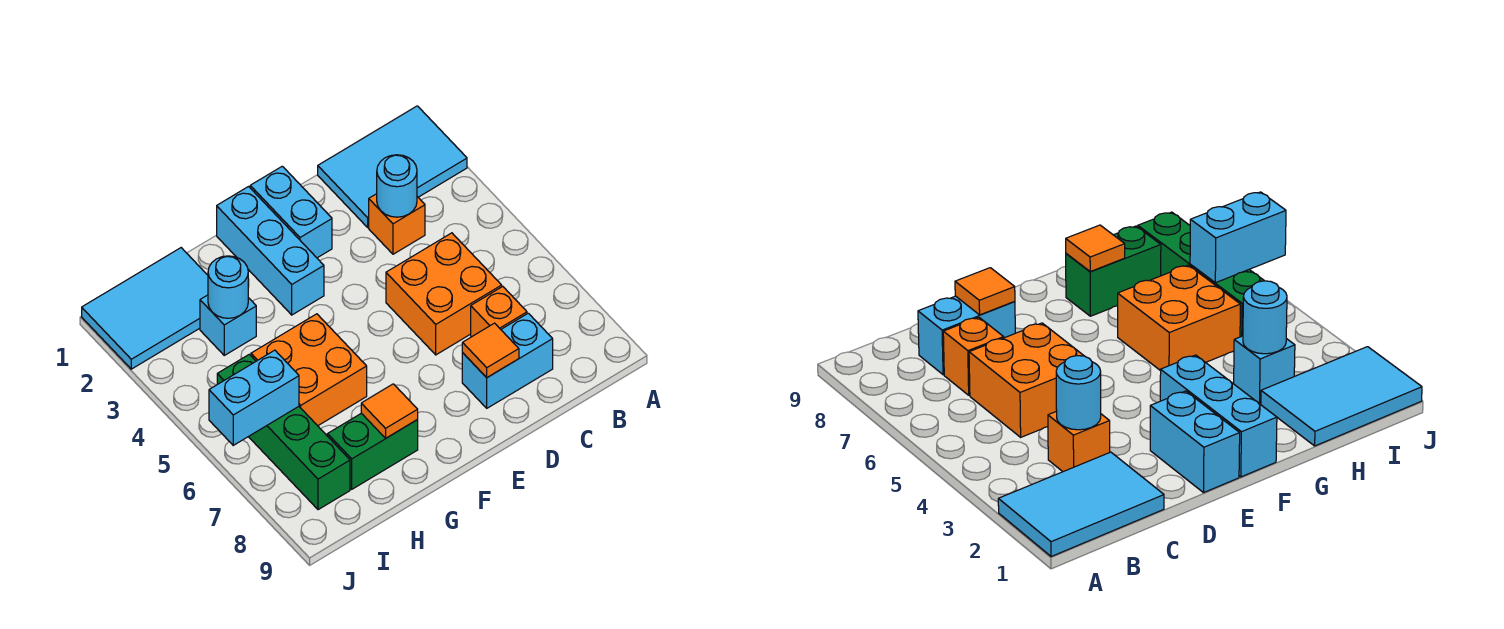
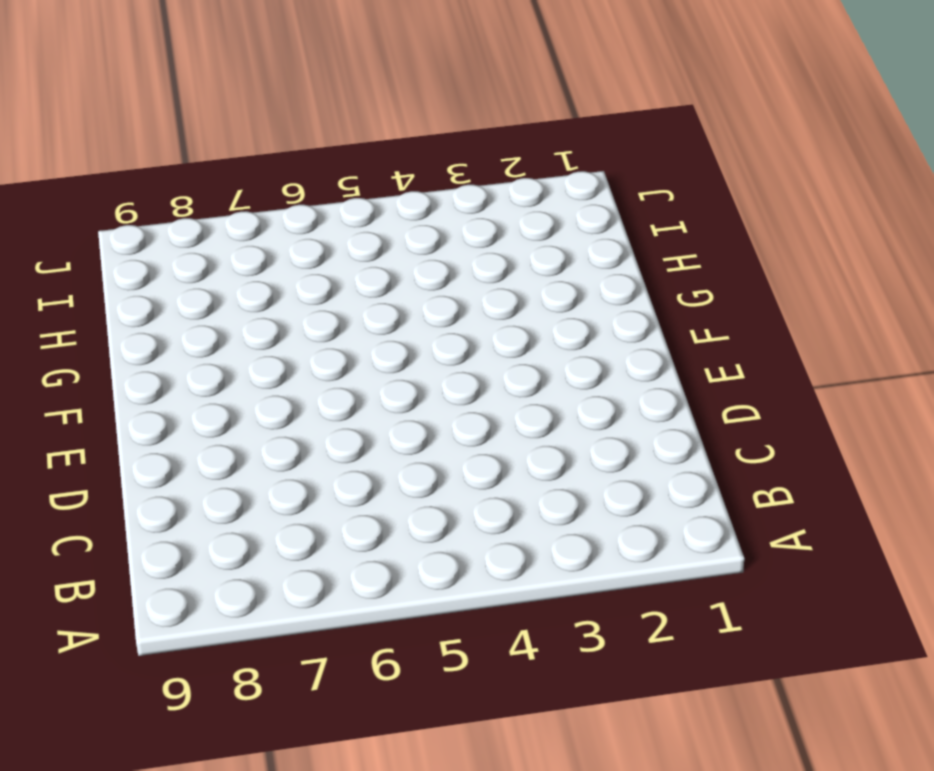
none -> cyan 2x3 tile [318,106,467,227]
none -> orange 1x1 brick [369,194,425,254]
none -> orange 2x2 brick [386,233,502,355]

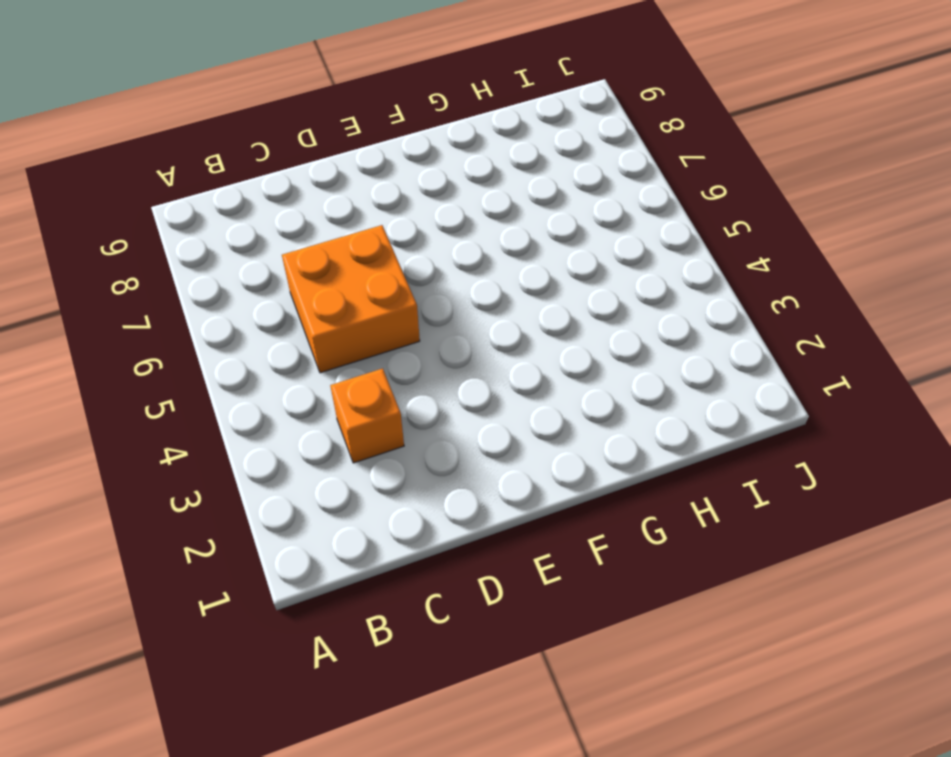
none -> cyan 2x3 tile [318,106,467,227]
none -> orange 1x1 brick [471,287,527,337]
none -> cyan 1x2 brick [462,313,553,408]

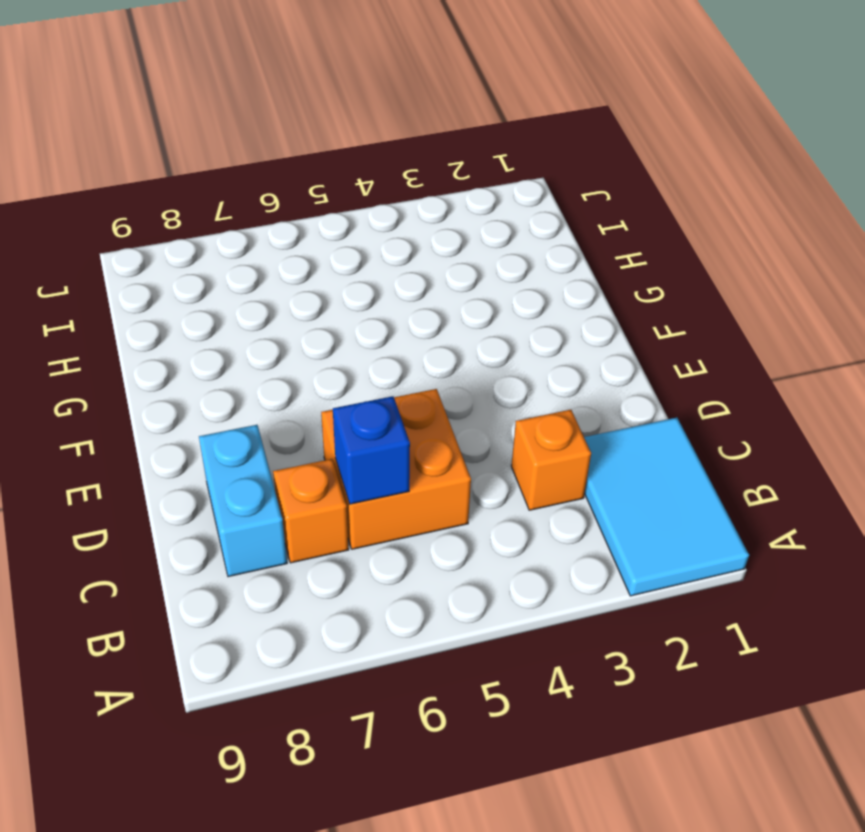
blue 1x1 brick [333,396,410,504] -> none
none -> cyan 1x2 brick [250,166,332,258]
none -> cyan 1x3 brick [217,187,324,315]
none -> orange 2x2 brick [251,314,367,426]

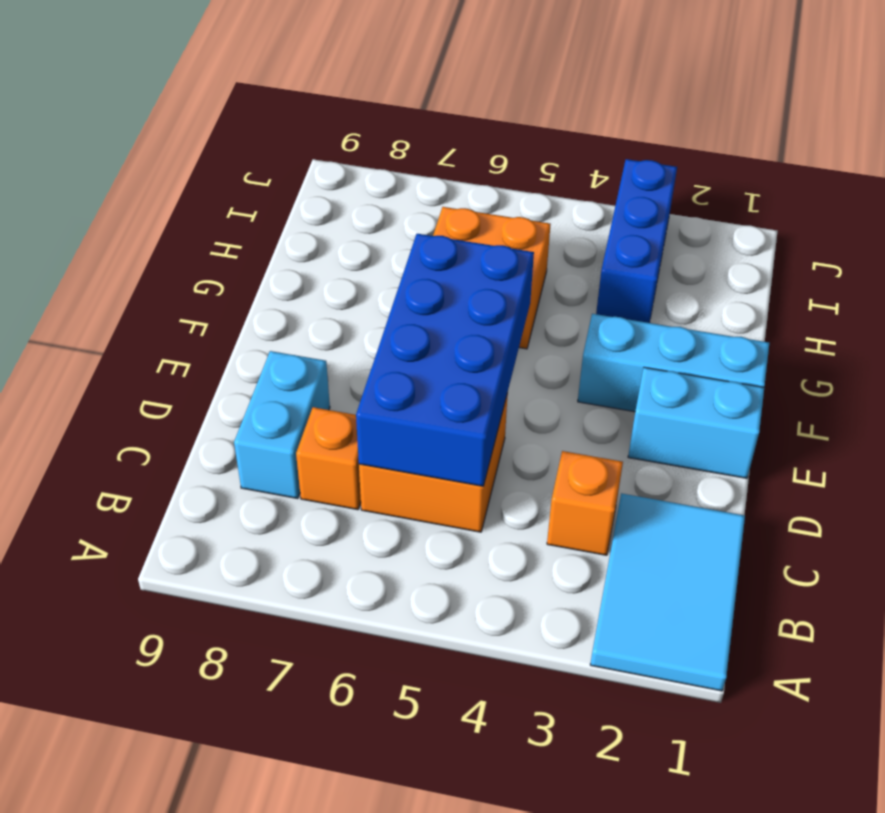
blue 2x4 brick [356,234,534,486] -> none
blue 1x3 brick [596,159,677,323] -> cyan 1x1 brick [200,295,256,355]
none -> green 1x2 brick [327,413,418,489]
none -> cyan 2x3 tile [82,248,208,369]
none -> green 1x4 brick [217,354,350,510]

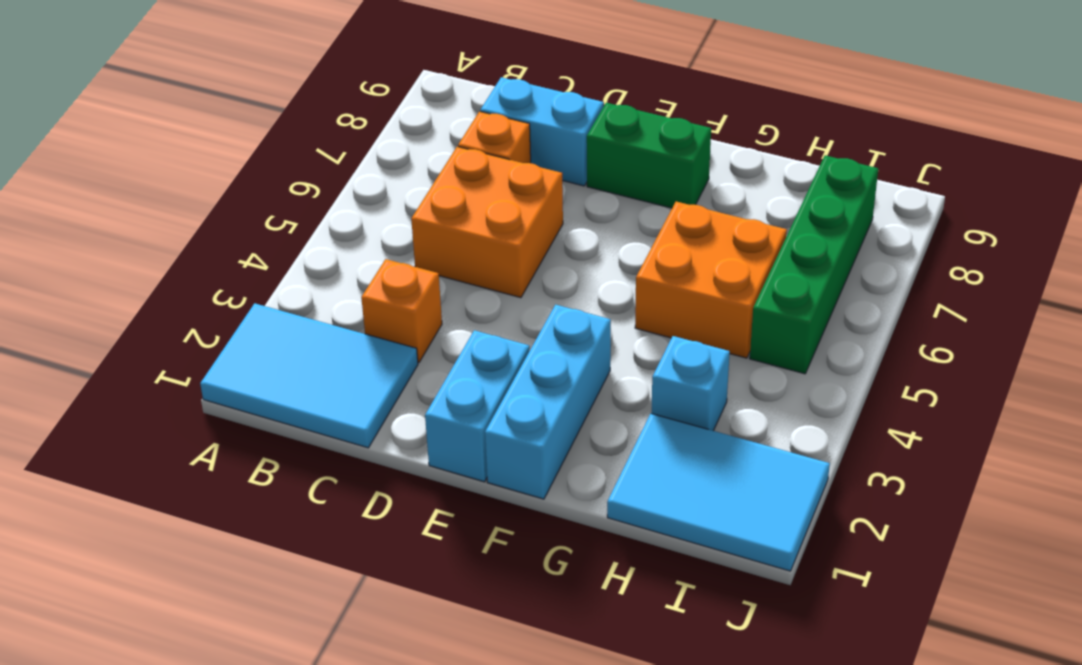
green 1x2 brick [587,103,711,208] -> green 1x2 brick moved to [327,413,418,489]
none -> cyan 1x1 round brick [377,155,417,217]
none -> orange 1x1 tile [462,323,519,378]
none -> orange 1x1 tile [361,384,418,438]

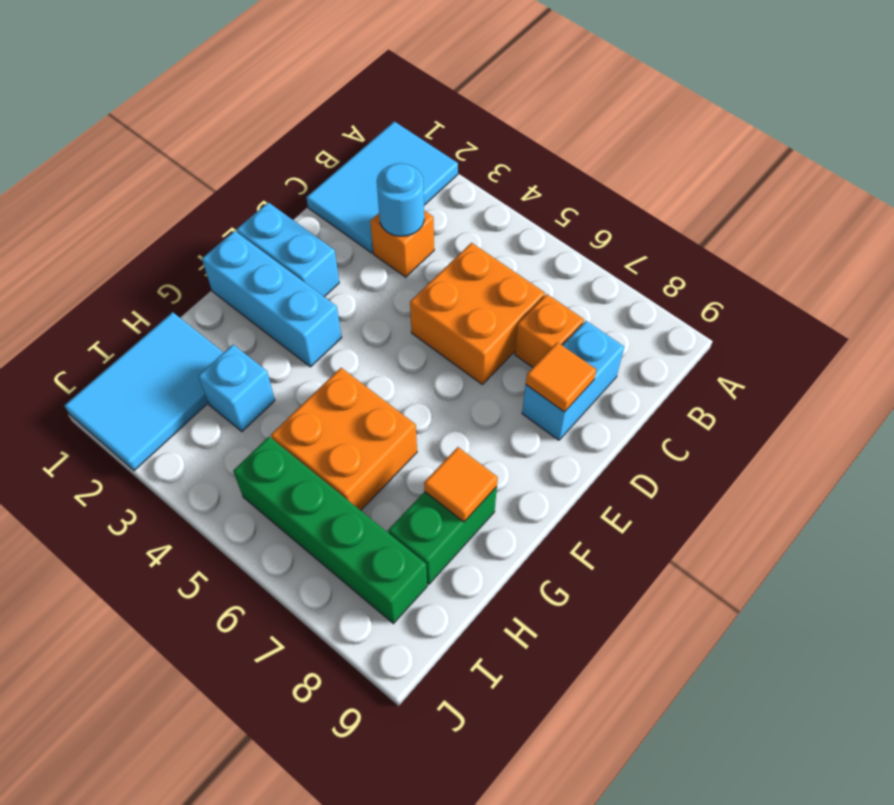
none -> cyan 1x1 round brick [208,256,248,318]
none -> cyan 1x2 brick [209,350,299,445]

